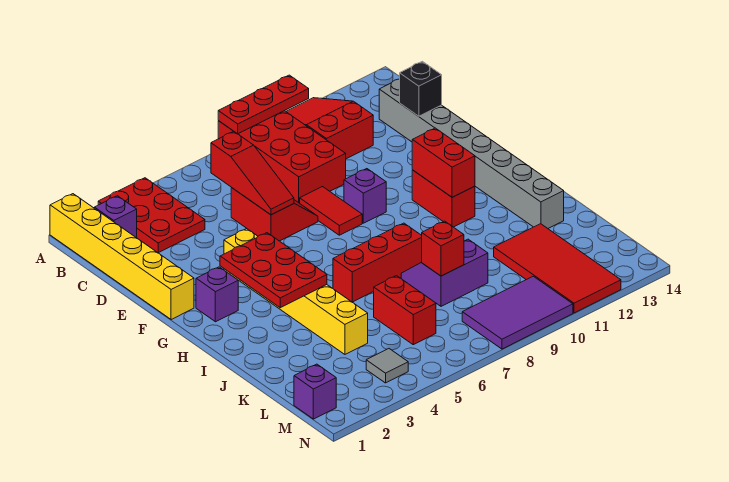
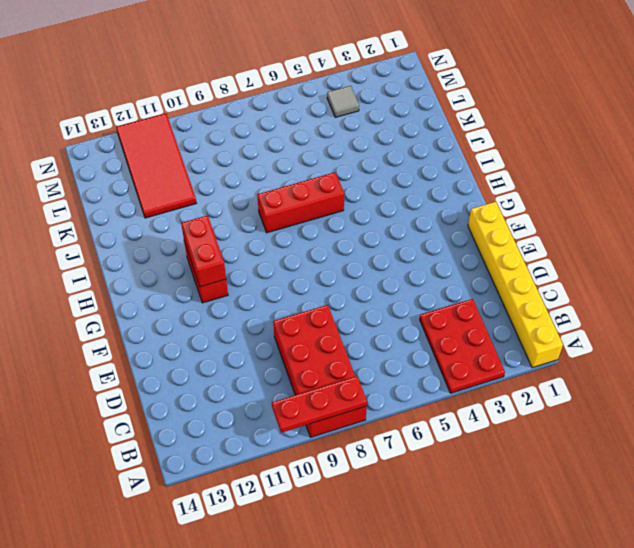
none -> red 2x3 slope [286,98,373,159]
none -> purple 1x1 brick [94,196,137,238]
none -> grey 1x8 brick [379,79,564,228]

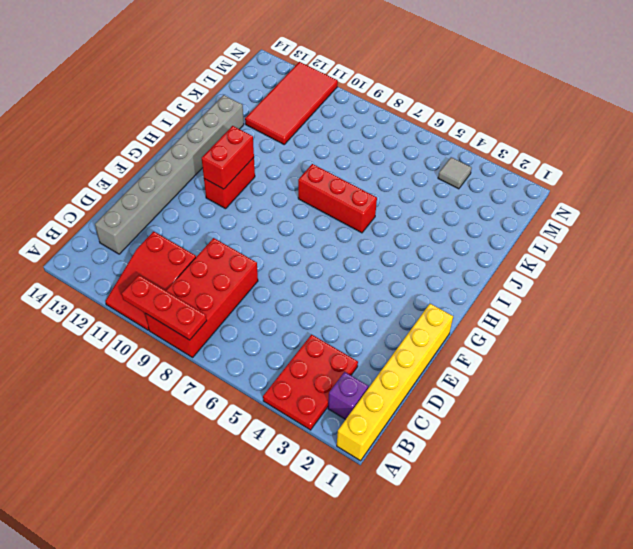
none -> red 2x2 slope [231,188,318,241]
none -> red 1x2 tile [300,187,362,235]
none -> yellow 1x6 brick [224,229,368,354]

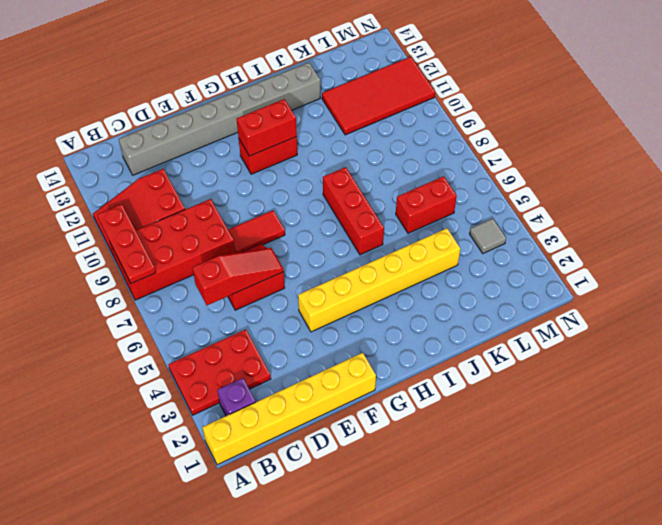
none -> purple 1x1 brick [344,169,386,223]
none -> purple 1x1 brick [196,267,238,322]
none -> purple 2x2 slope [401,239,488,306]

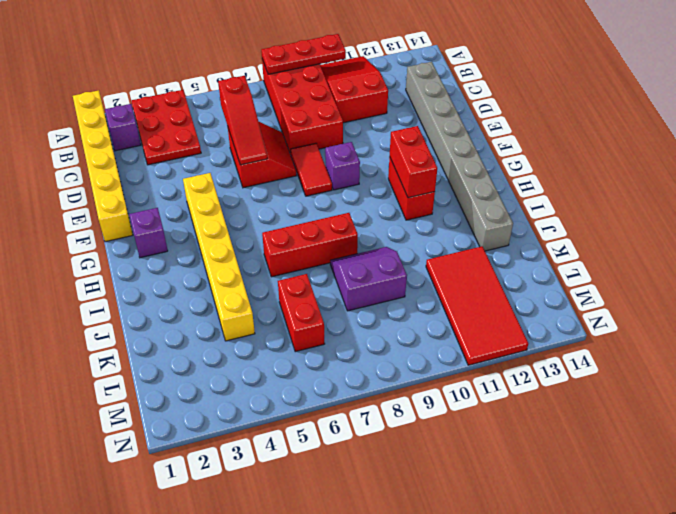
none -> purple 1x1 brick [294,364,336,419]
none -> grey 1x1 tile [366,349,408,383]
none -> purple 2x3 tile [462,276,573,349]

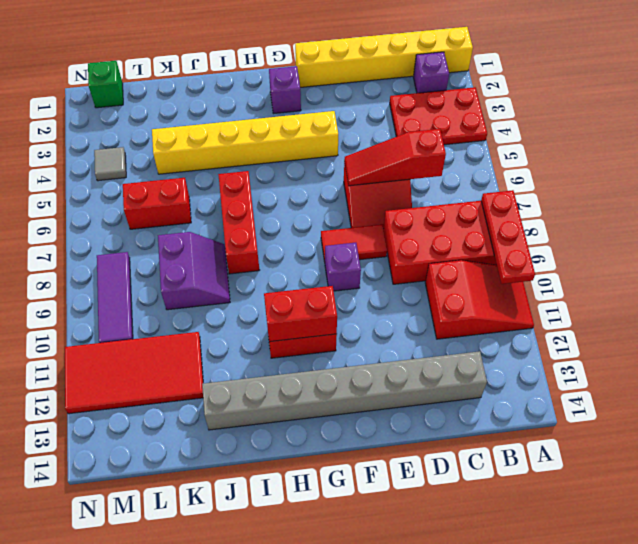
green 1x1 brick [88,61,123,108] -> purple 1x1 brick [294,364,336,419]
purple 1x3 tile [97,252,133,343] -> purple 2x3 tile [462,276,573,349]
none -> black 1x1 brick [400,61,442,116]
none -> red 2x3 plate [220,233,327,308]
none -> red 1x1 brick [422,221,464,276]

